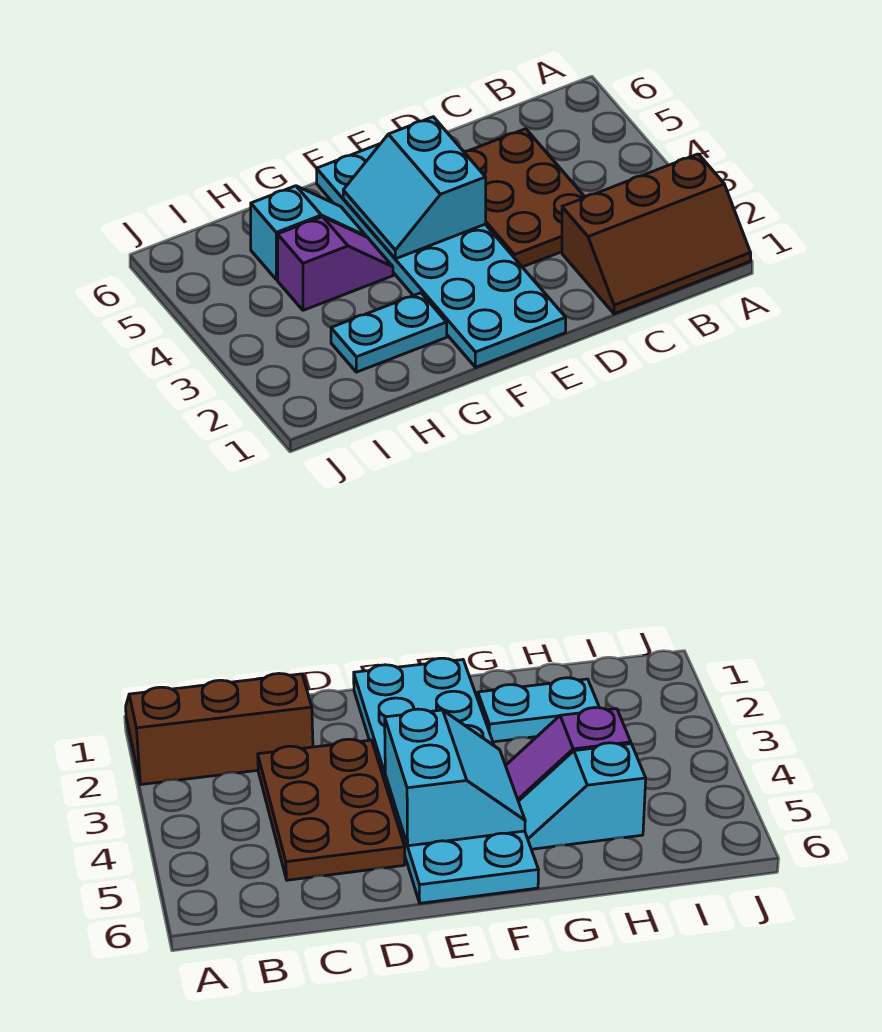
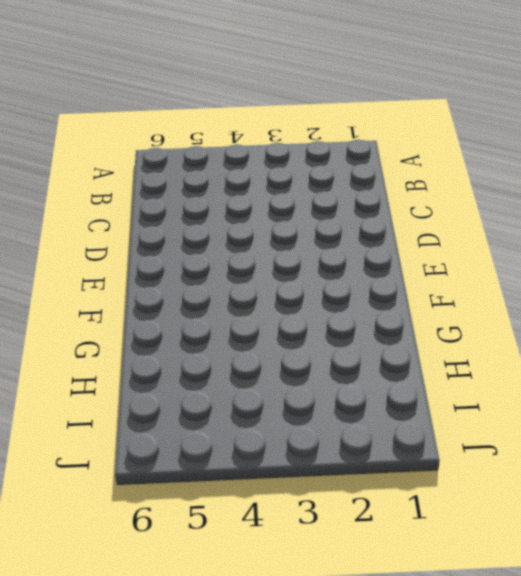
none -> brown 2x3 slope [562,154,751,314]
none -> brown 2x3 plate [464,129,585,267]

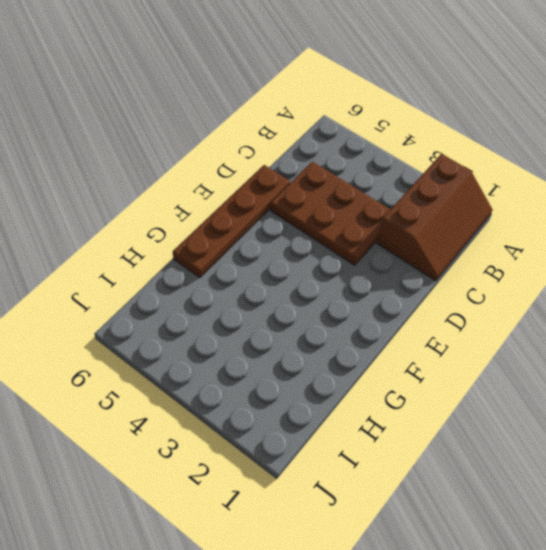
brown 1x4 plate [173,165,290,278] -> cyan 2x6 plate [317,144,566,367]
none -> cyan 1x2 plate [331,293,447,372]
none -> purple 1x2 slope [278,217,393,310]

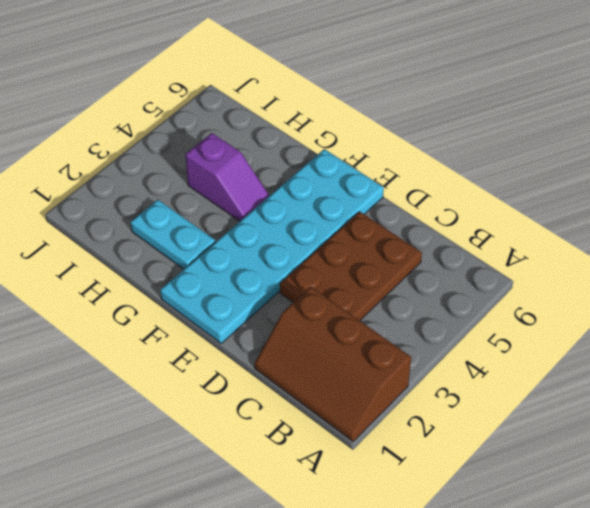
none -> cyan 1x2 slope [250,186,366,279]
none -> cyan 2x2 slope [343,117,486,259]

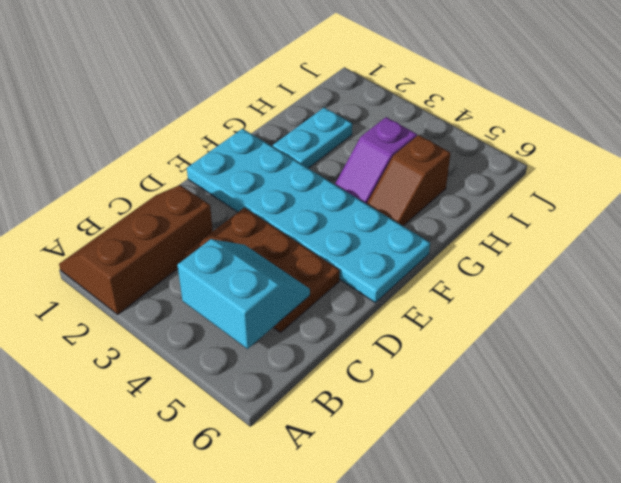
cyan 2x2 slope [177,239,310,349] -> cyan 2x2 slope moved to [343,117,486,259]
brown 1x2 slope [367,135,451,226] -> cyan 1x2 slope [250,186,366,279]

